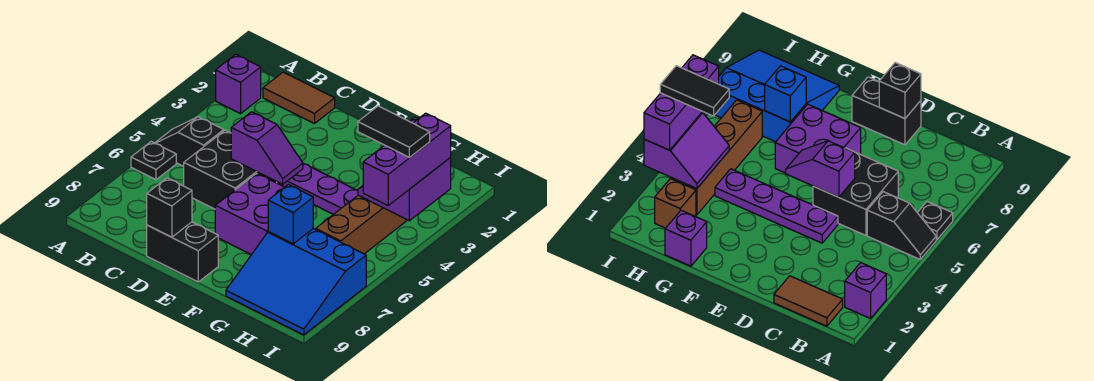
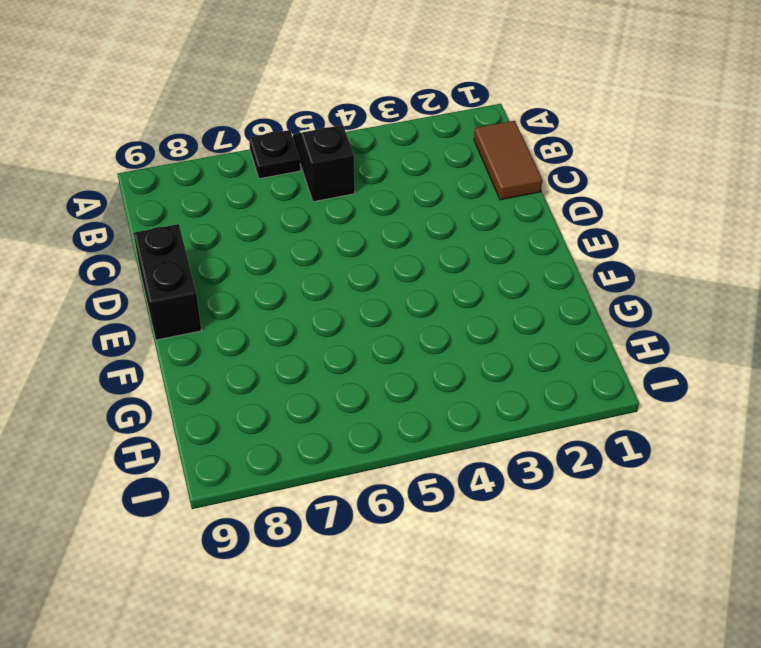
none -> purple 1x1 brick [216,54,261,114]
none -> black 2x2 brick [184,130,277,209]
none -> purple 1x4 plate [277,164,358,215]

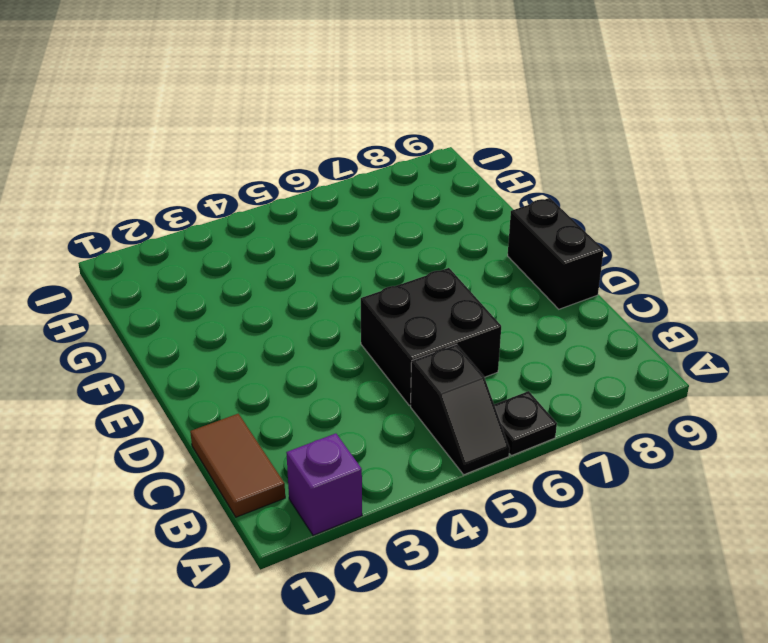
none -> purple 1x4 plate [277,164,358,215]
none -> purple 2x2 brick [215,173,284,255]
none -> purple 1x1 brick [665,210,707,266]

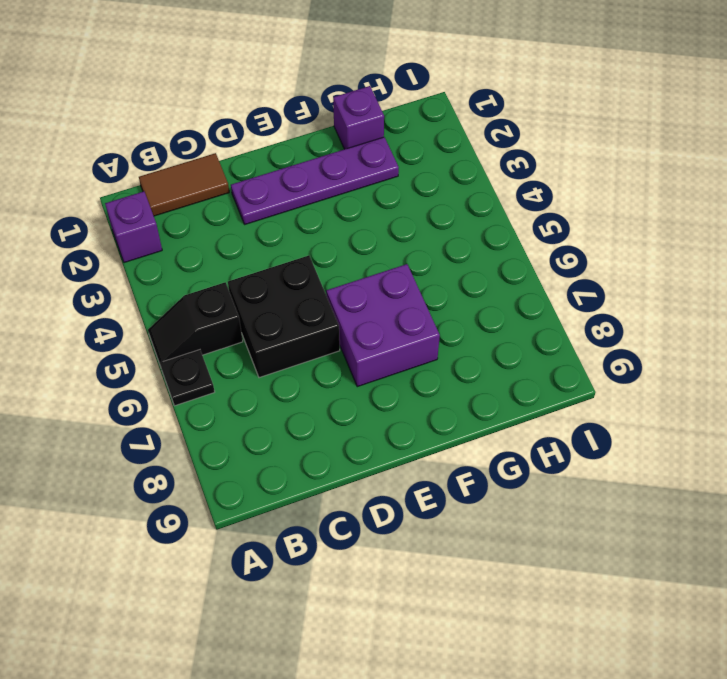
purple 1x4 plate [231,137,399,224] -> purple 1x4 plate moved to [277,164,358,215]
none -> black 1x2 brick [147,222,218,282]
none -> blue 3x3 slope [226,229,366,335]
none -> brown 1x1 brick [655,179,696,228]

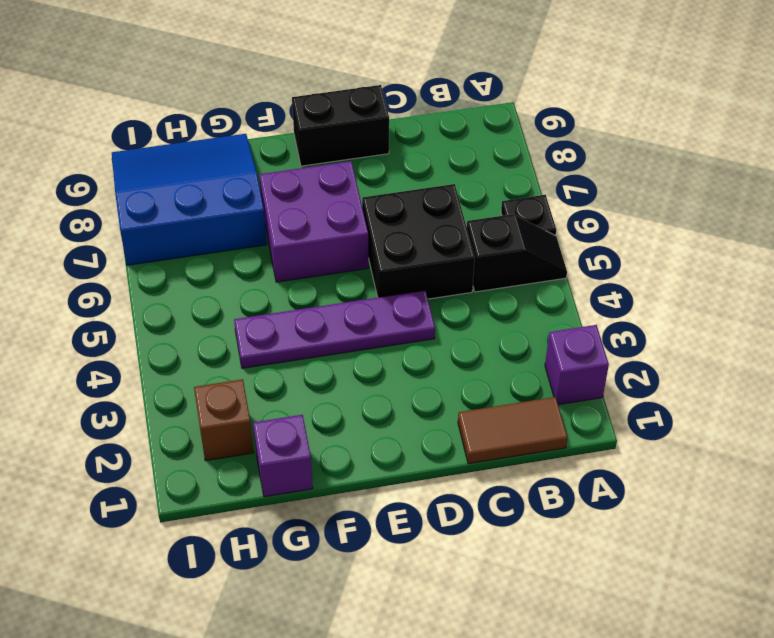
none -> brown 1x4 brick [316,195,407,254]
none -> purple 1x2 slope [231,112,303,184]
none -> black 1x1 brick [147,178,192,237]

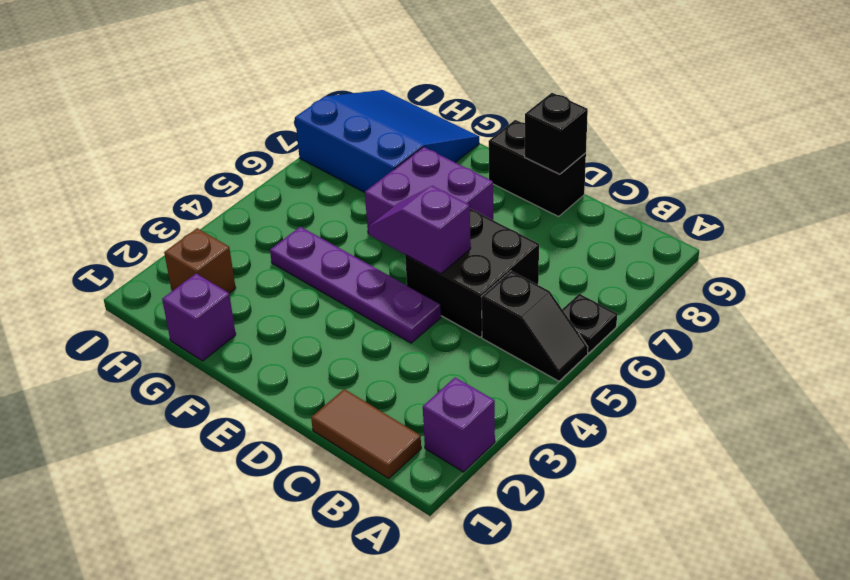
none -> brown 1x4 brick [316,195,407,254]
none -> blue 1x1 brick [268,185,313,244]
none -> purple 2x2 slope [358,158,451,221]

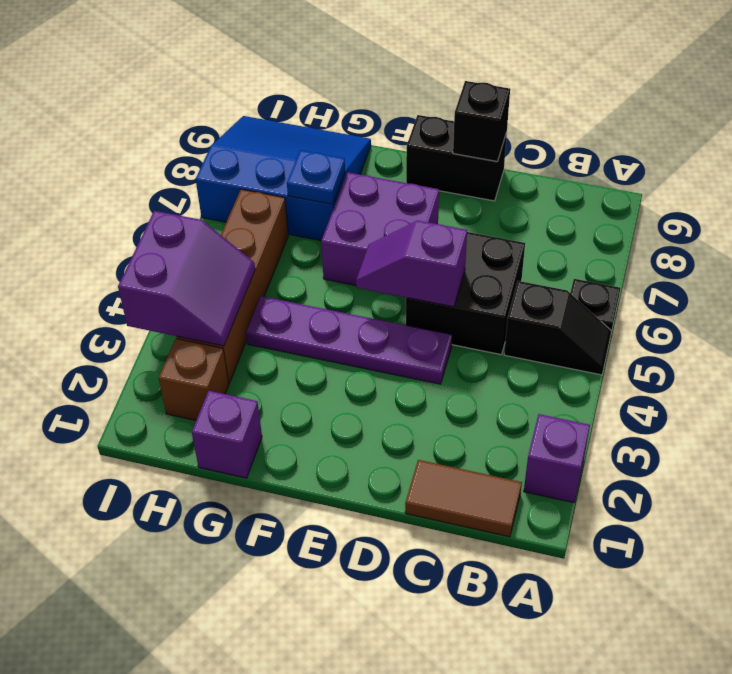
blue 1x1 plate [287,150,345,204] -> blue 1x1 brick [268,185,313,244]
none -> purple 1x3 brick [363,113,451,205]
none -> black 1x2 tile [358,106,430,158]

